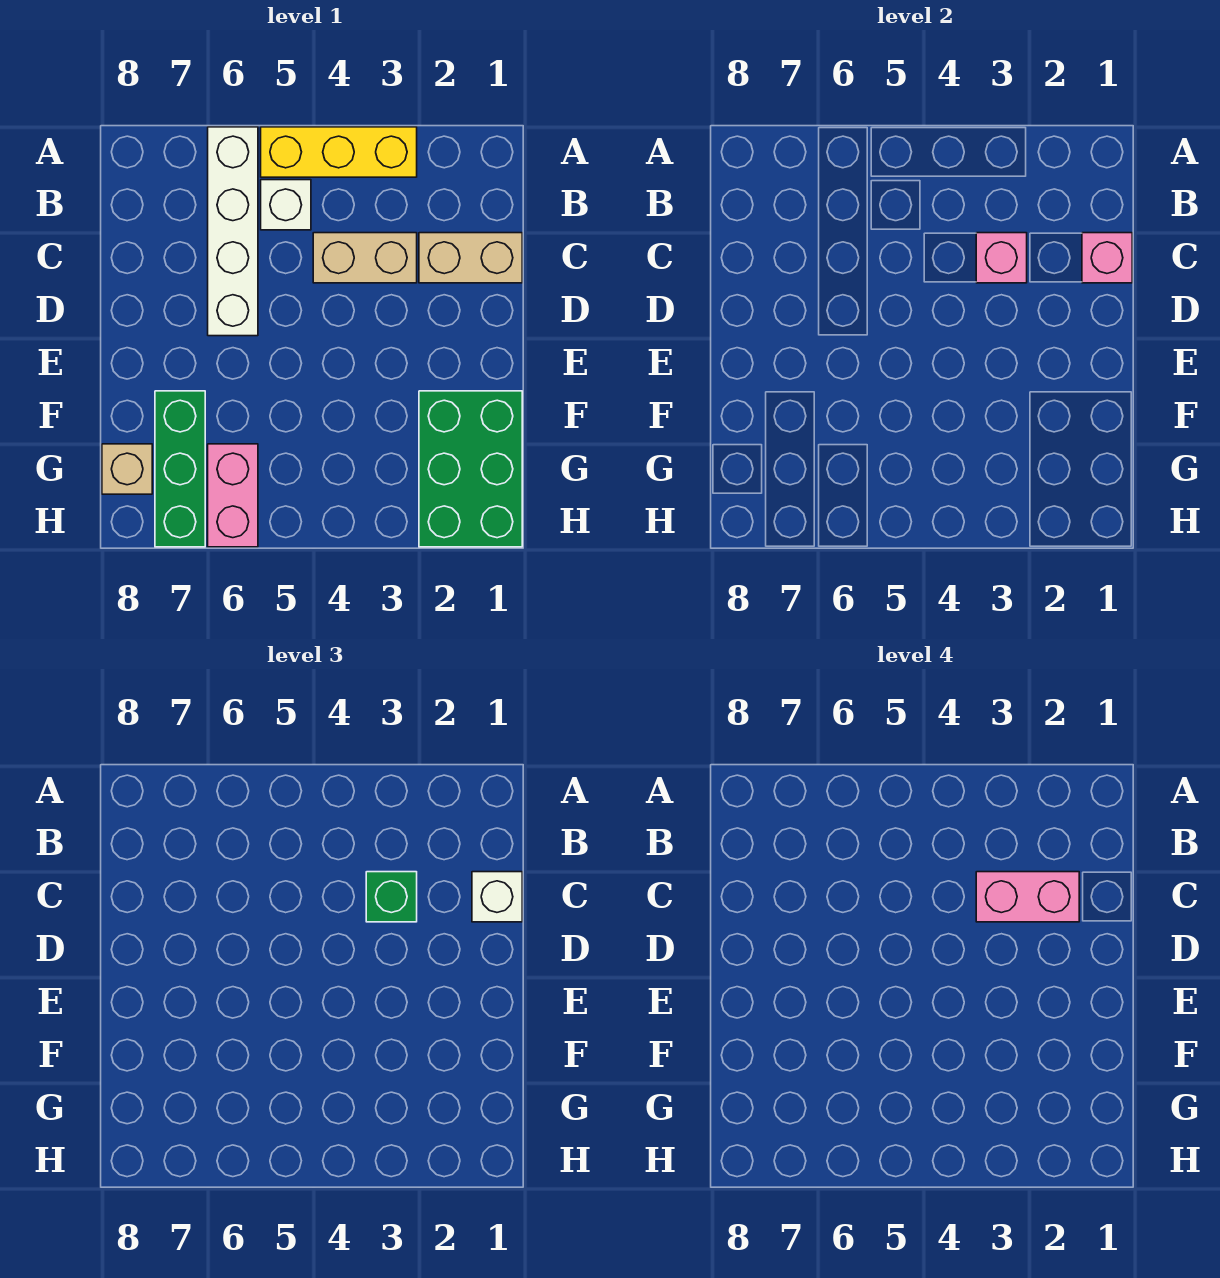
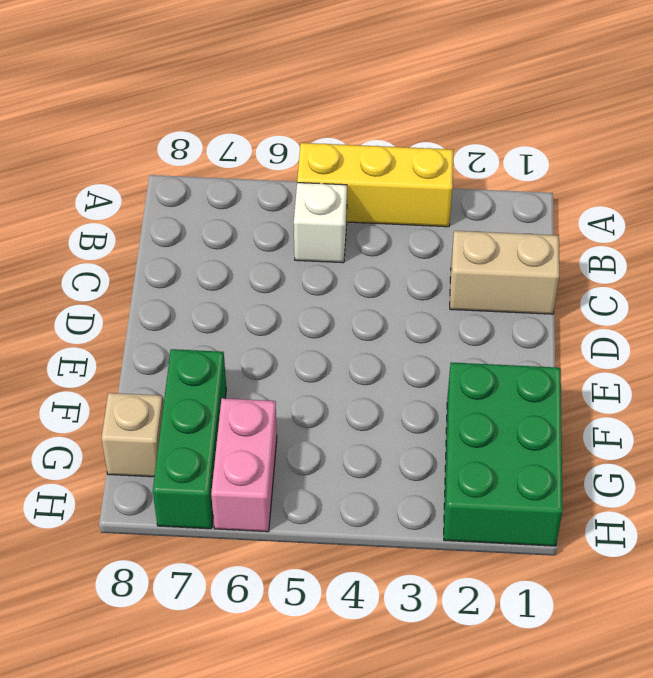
none -> white 1x4 brick [208,127,258,336]
none -> tan 1x2 brick [313,233,417,283]
none -> pink 1x1 brick [1082,233,1132,283]

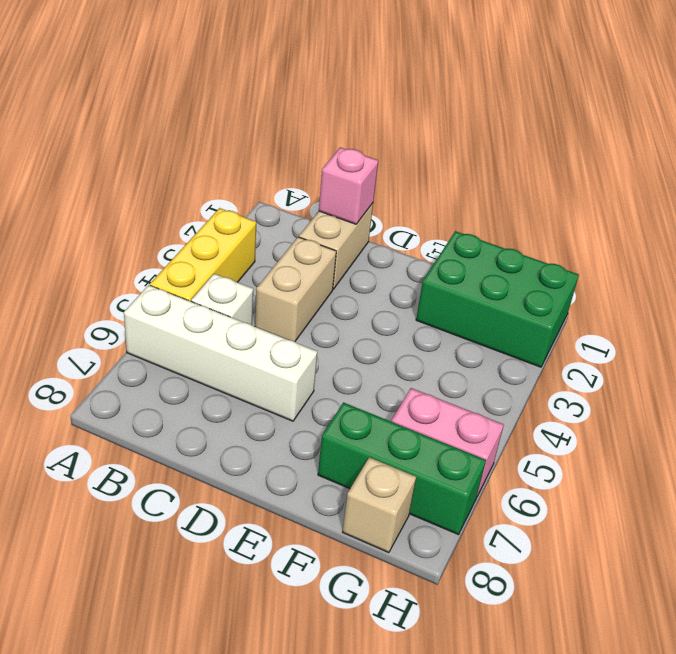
none -> pink 1x1 brick [976,233,1027,283]
none -> white 1x1 brick [472,872,522,922]
none -> green 1x1 brick [366,872,417,922]

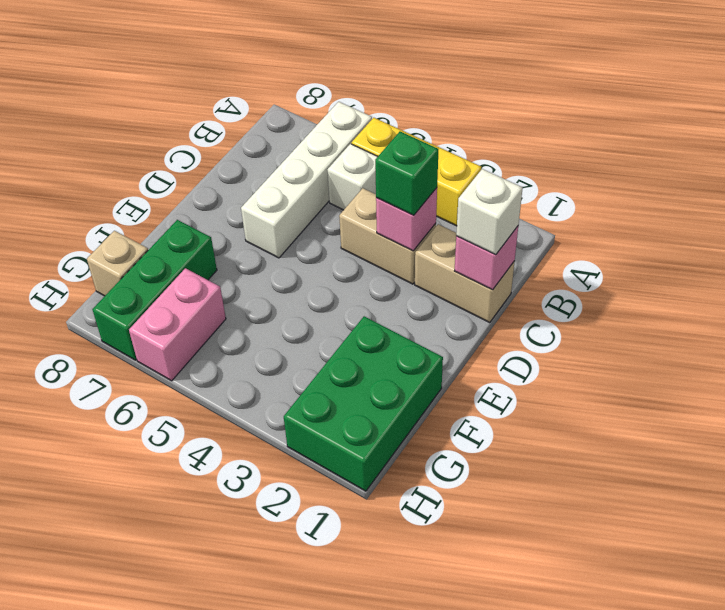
none -> pink 1x2 brick [976,872,1079,922]

